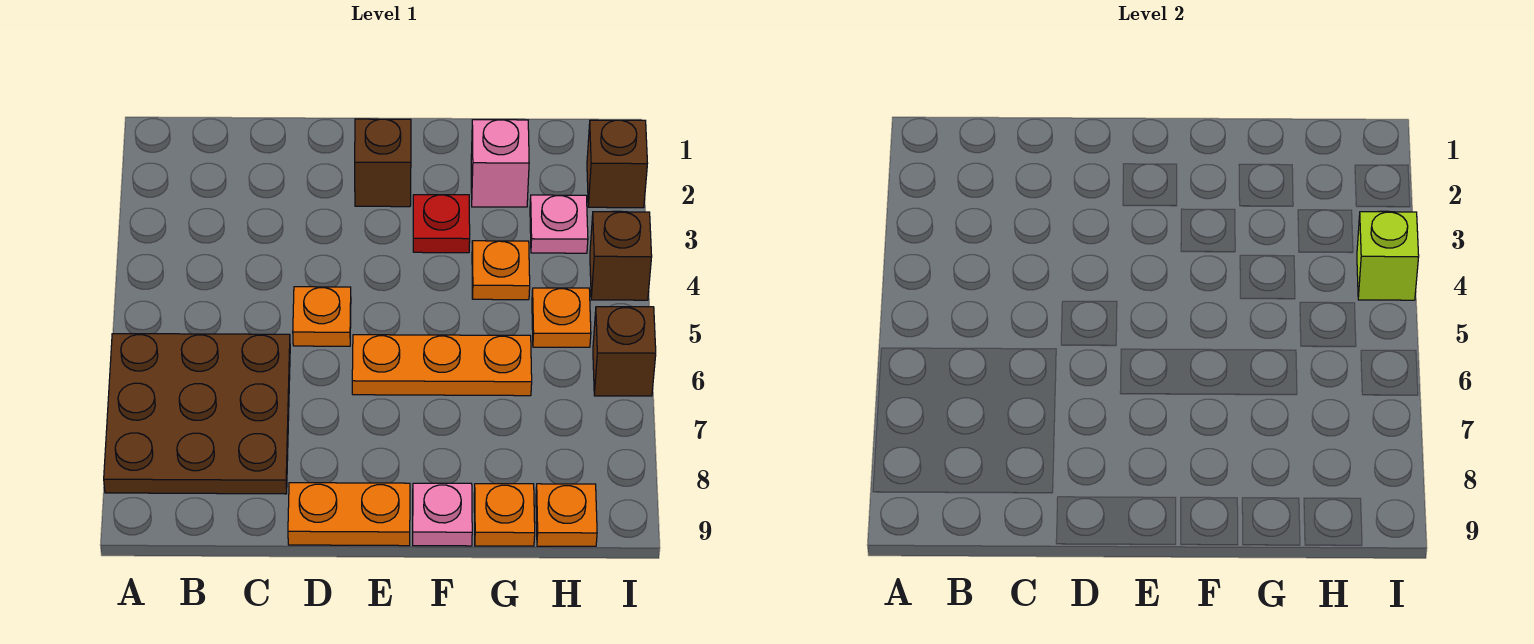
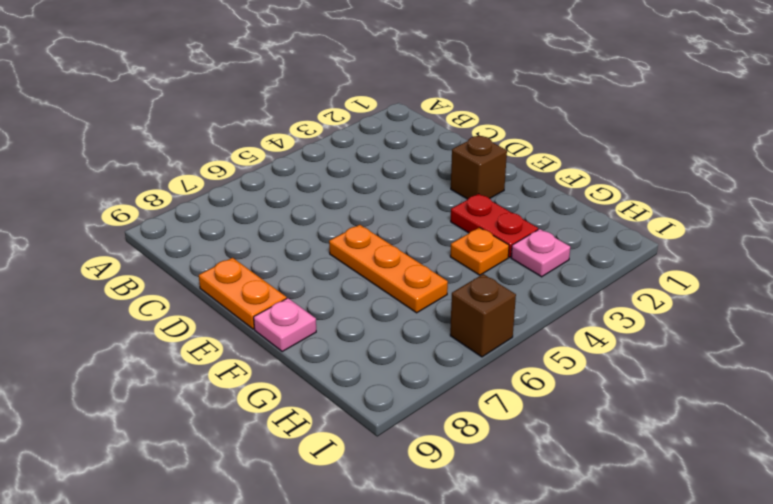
red 1x2 plate [451,194,538,257] -> red 1x1 plate [413,195,470,253]
none -> brown 3x3 plate [104,334,290,494]
none -> orange 1x1 plate [293,287,351,346]
none -> pink 1x1 brick [471,120,529,207]

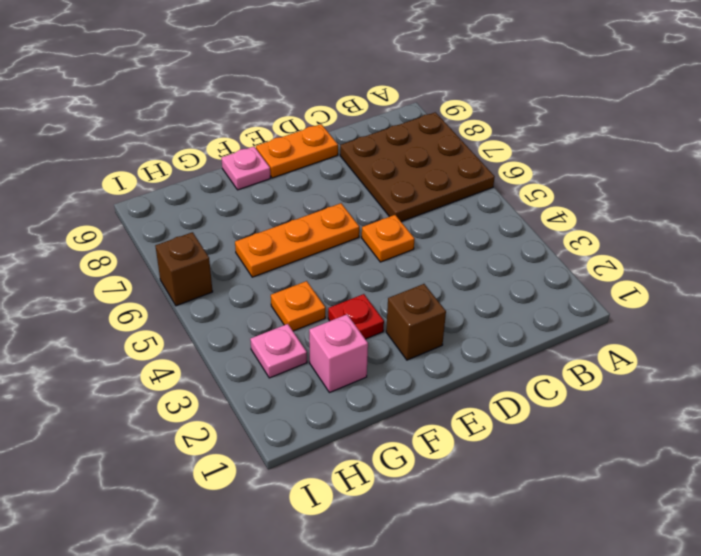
none -> orange 1x1 plate [474,484,535,546]
none -> orange 1x1 plate [532,288,591,347]
none -> orange 1x1 plate [536,484,597,546]

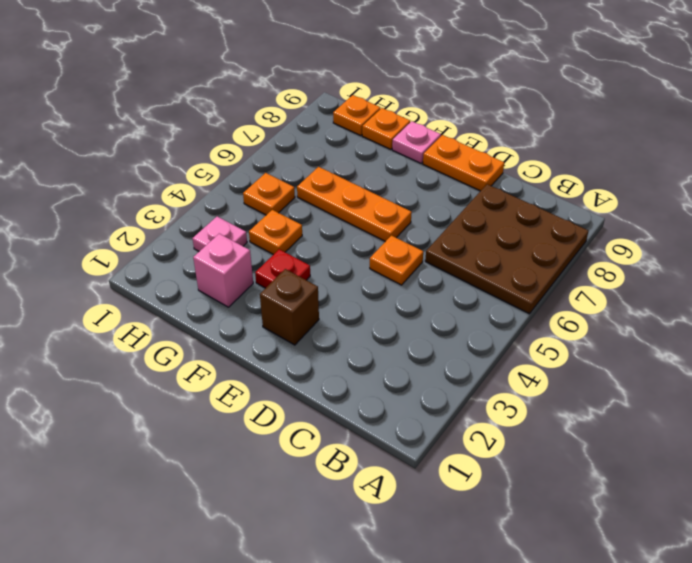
none -> brown 1x1 brick [587,120,648,208]
none -> brown 1x1 brick [590,212,652,300]
none -> brown 1x1 brick [593,307,656,396]

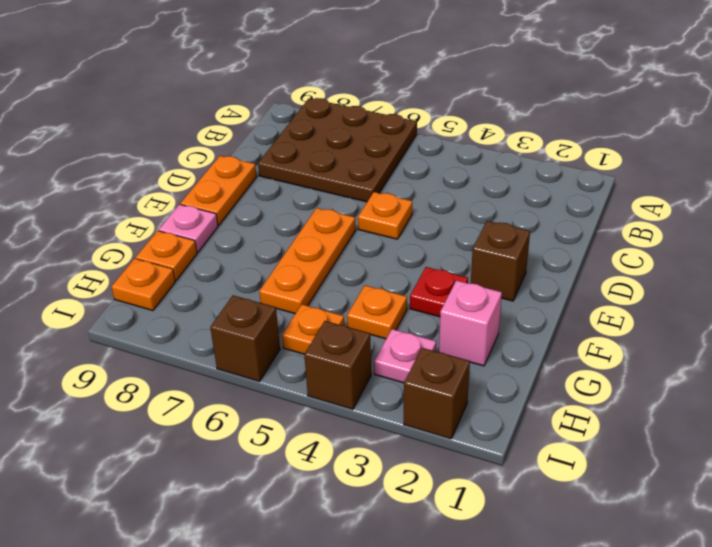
none -> lime 1x1 brick [1357,212,1419,300]

